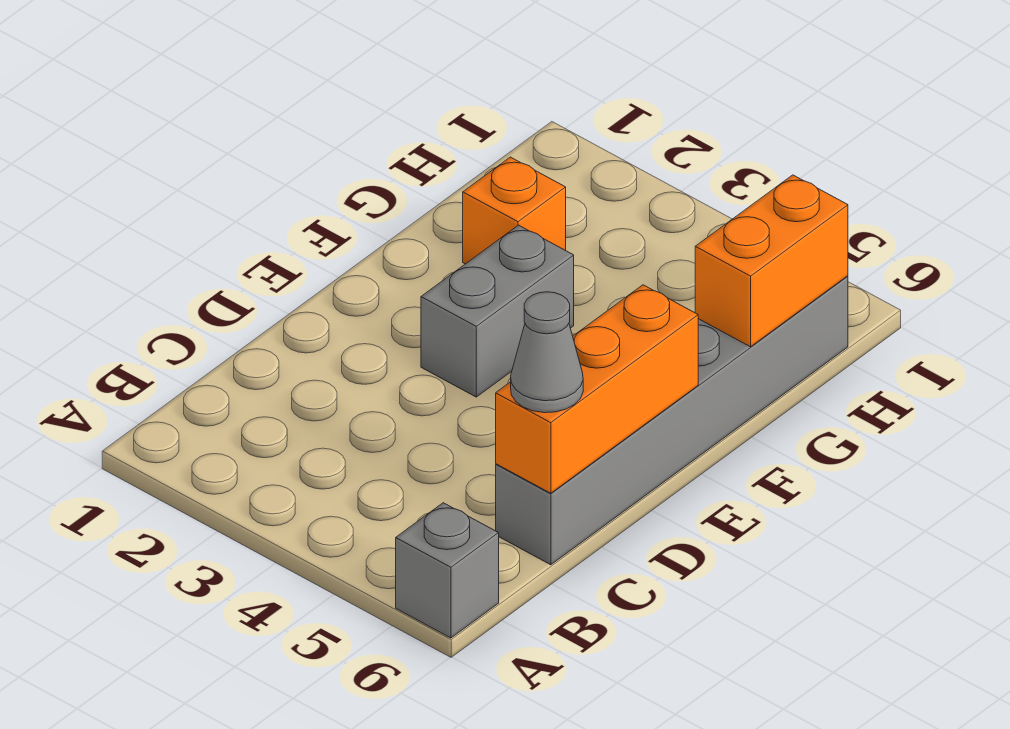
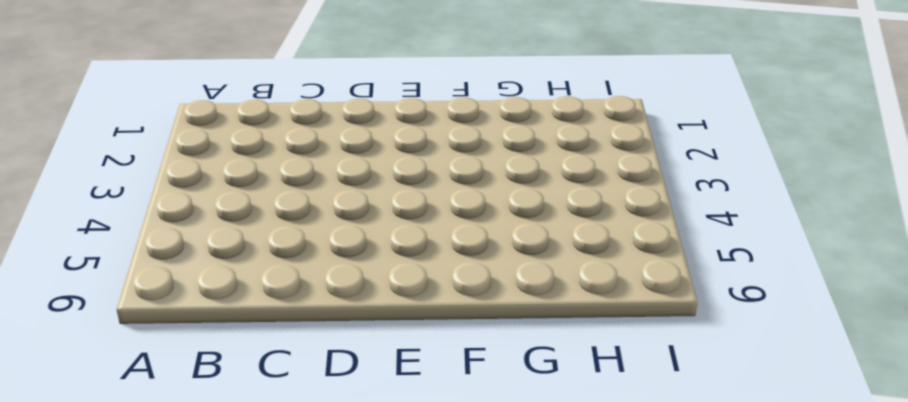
none -> grey 1x1 brick [396,503,499,638]
none -> grey 1x6 brick [496,276,848,565]

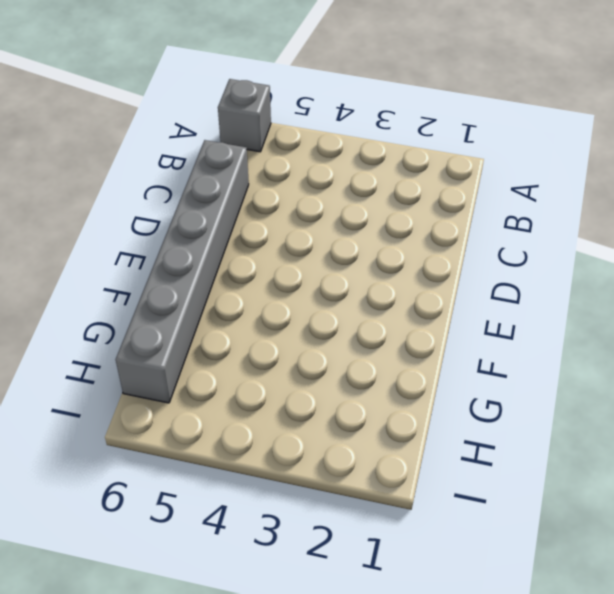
none -> grey 1x2 brick [421,225,574,397]
none -> orange 1x1 brick [463,157,566,264]

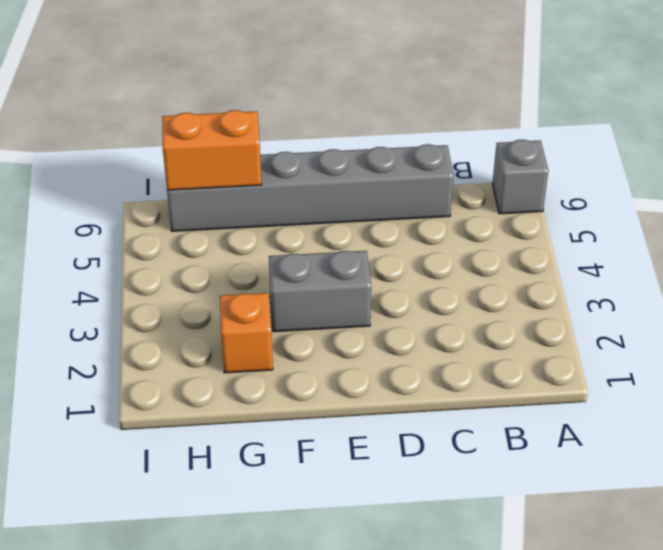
none -> orange 1x3 brick [496,285,698,493]
none -> grey 1x1 cone [511,292,583,413]

